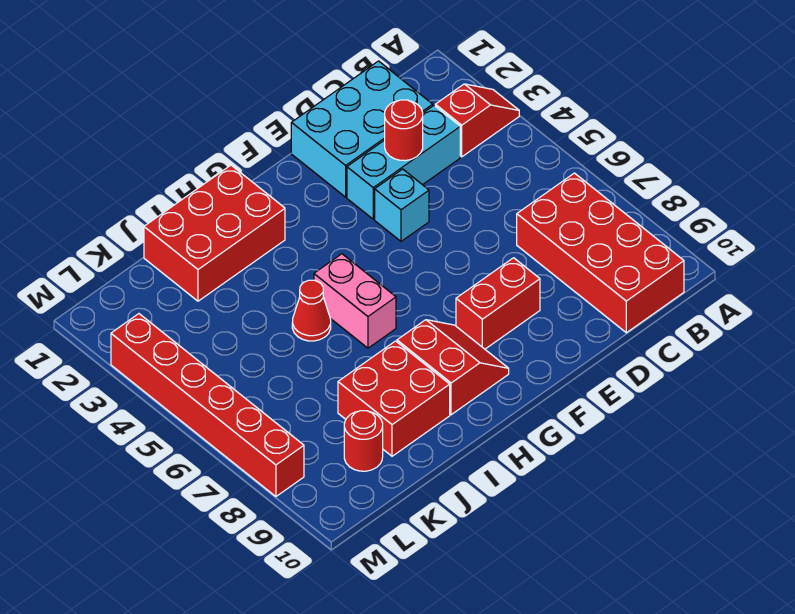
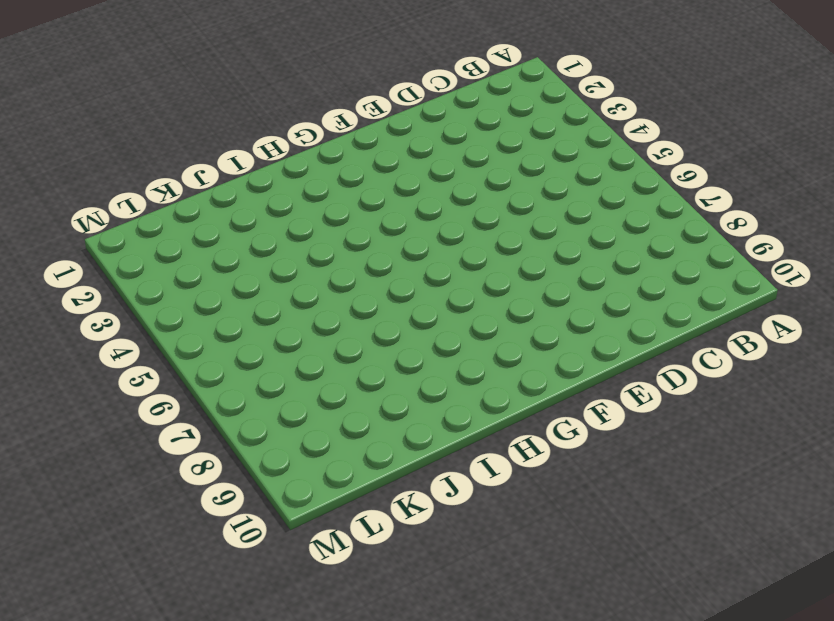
none -> red 1x2 slope [435,84,519,157]
none -> red 2x4 brick [517,173,684,333]
none -> cyan 2x3 brick [291,61,433,197]

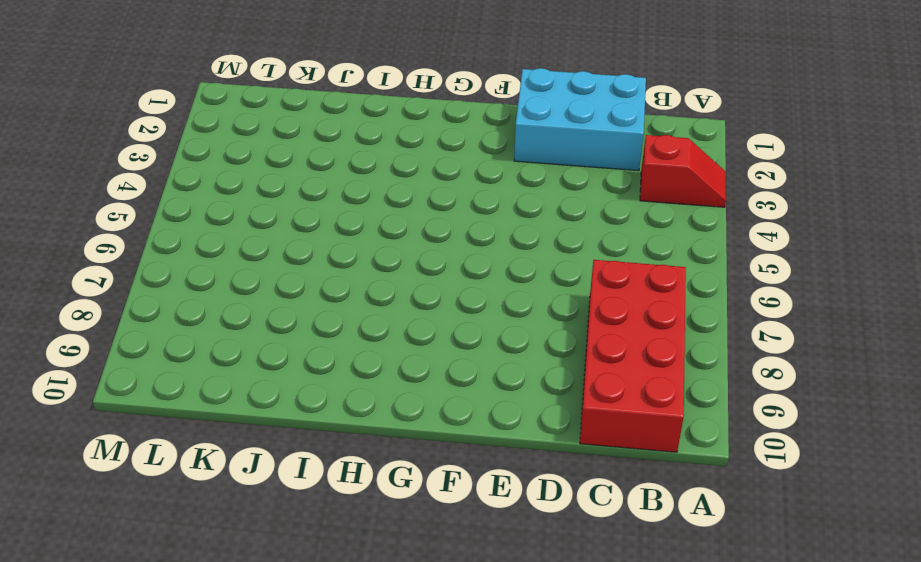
none -> cyan 1x3 brick [347,106,460,219]
none -> cyan 1x1 brick [375,169,429,241]
none -> red 1x2 brick [456,258,540,349]

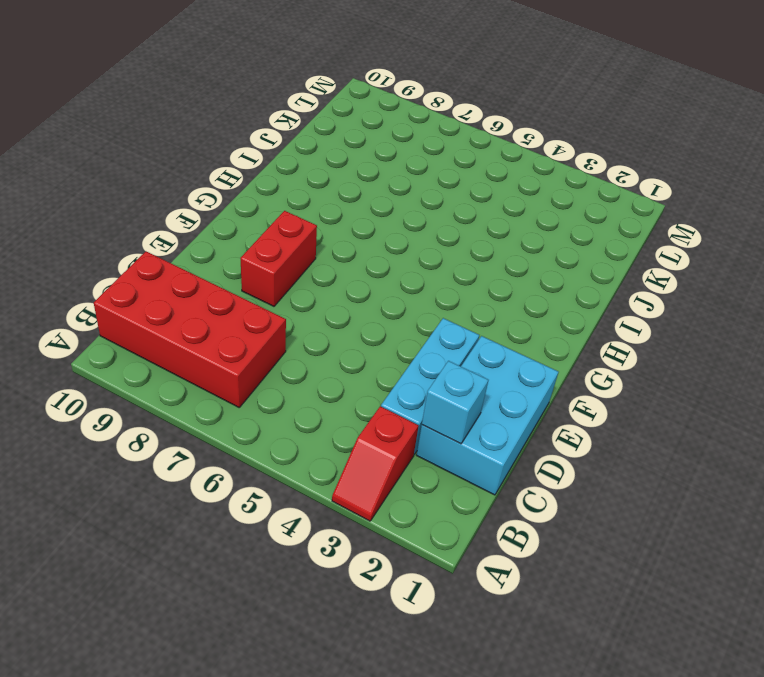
cyan 1x1 brick [422,361,488,444] -> cyan 1x1 brick moved to [375,169,429,241]
none -> red 2x2 slope [397,320,509,415]
none -> red 2x3 brick [144,165,285,301]
none -> pink 1x2 brick [314,254,396,348]

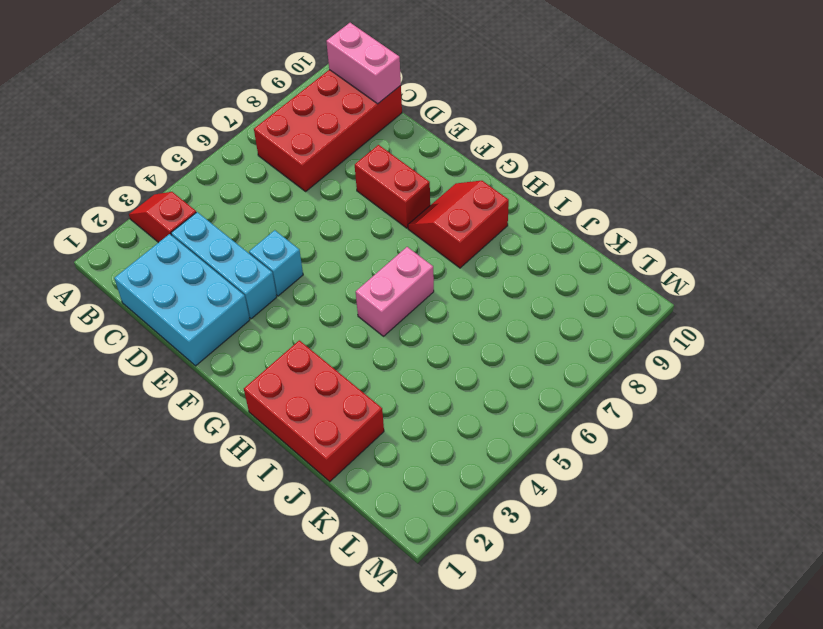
pink 1x2 brick [326,23,401,104] -> none
none -> red 1x1 cone [292,280,331,341]
none -> red 2x2 brick [338,341,450,456]
none -> red 1x1 round brick [344,411,383,471]

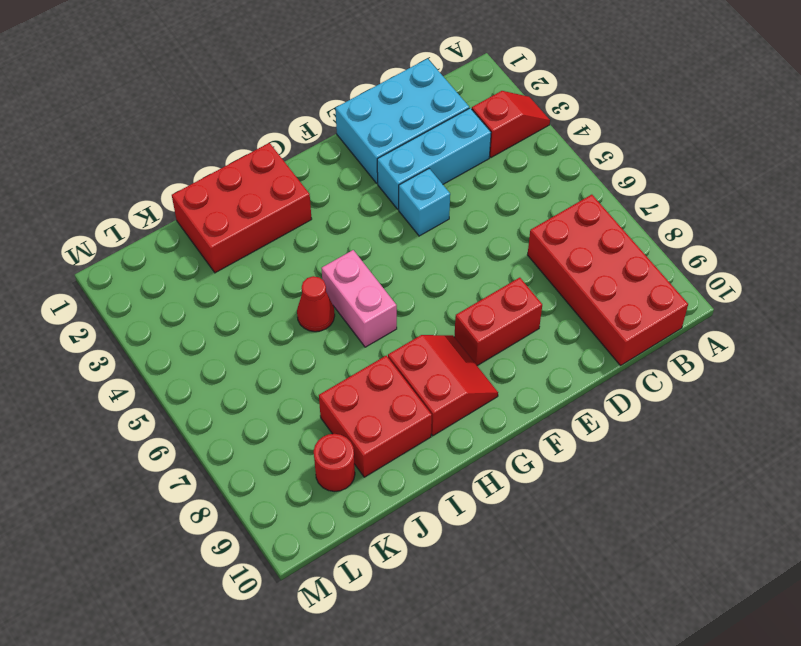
none -> red 1x6 brick [111,314,304,497]
none -> red 1x1 round brick [385,100,423,161]

